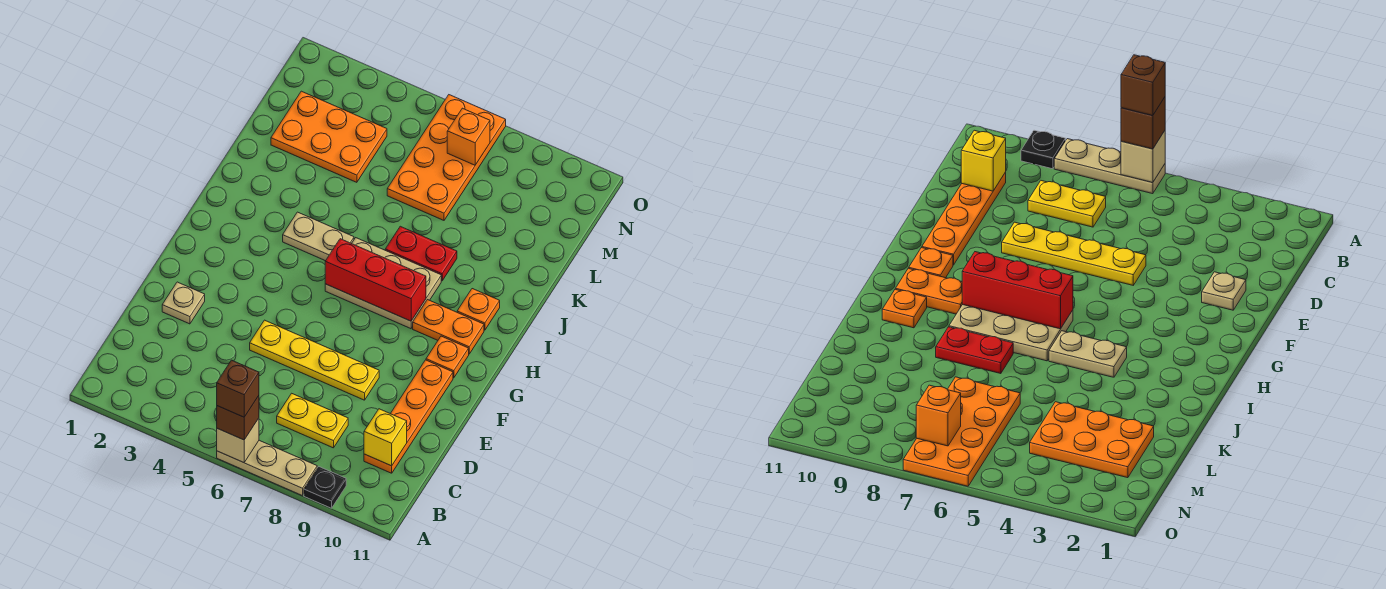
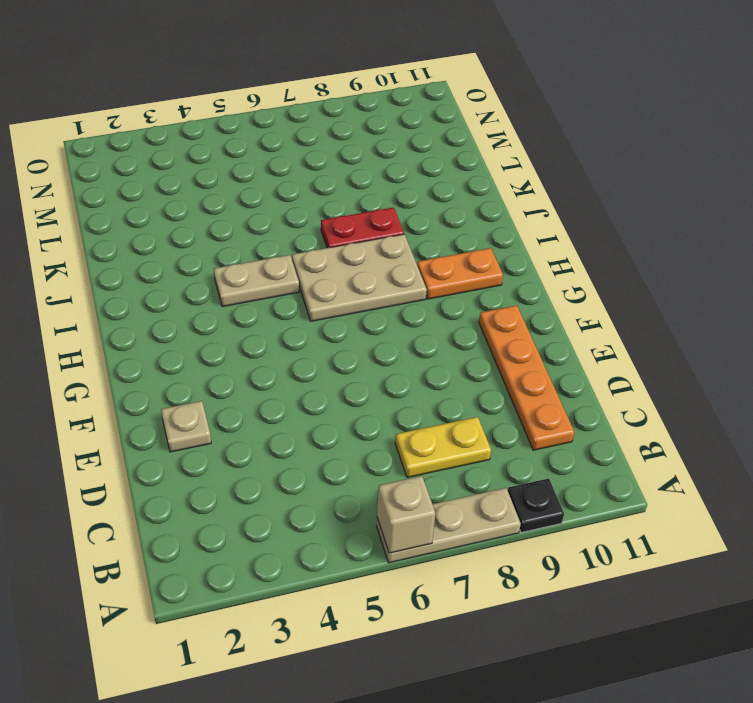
none -> yellow 1x4 plate [250,320,379,400]
none -> orange 1x1 plate [426,336,469,378]
none -> orange 1x1 plate [457,289,500,330]

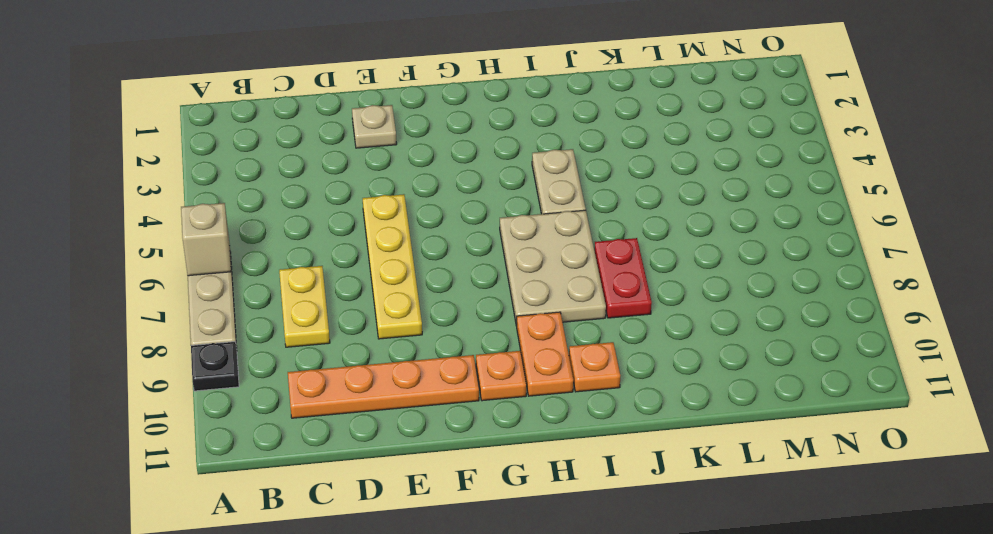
none -> orange 2x3 plate [271,91,387,182]
none -> orange 2x4 plate [387,95,506,220]
none -> yellow 1x1 brick [364,409,407,466]

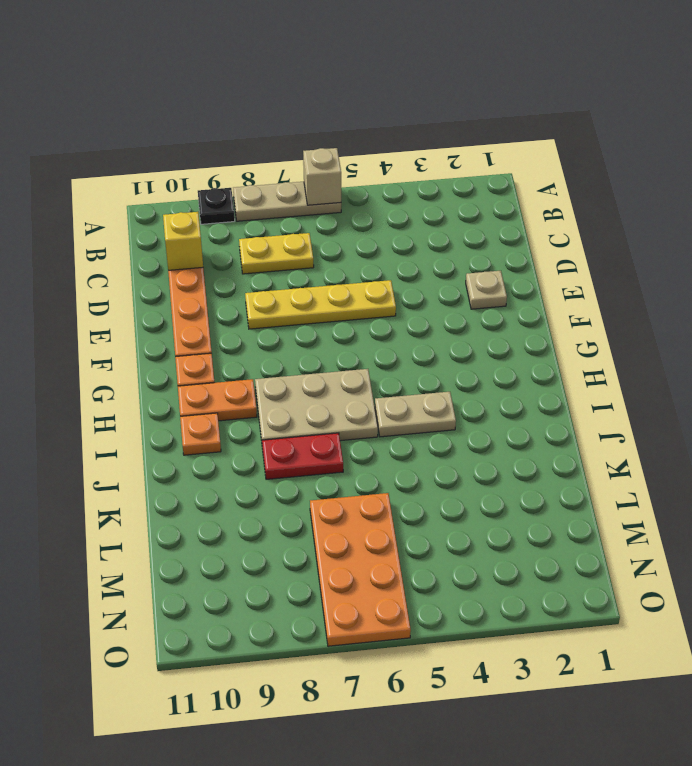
none -> orange 2x3 plate [271,91,387,182]
none -> red 1x3 brick [325,239,426,321]
none -> orange 1x1 brick [447,108,490,165]

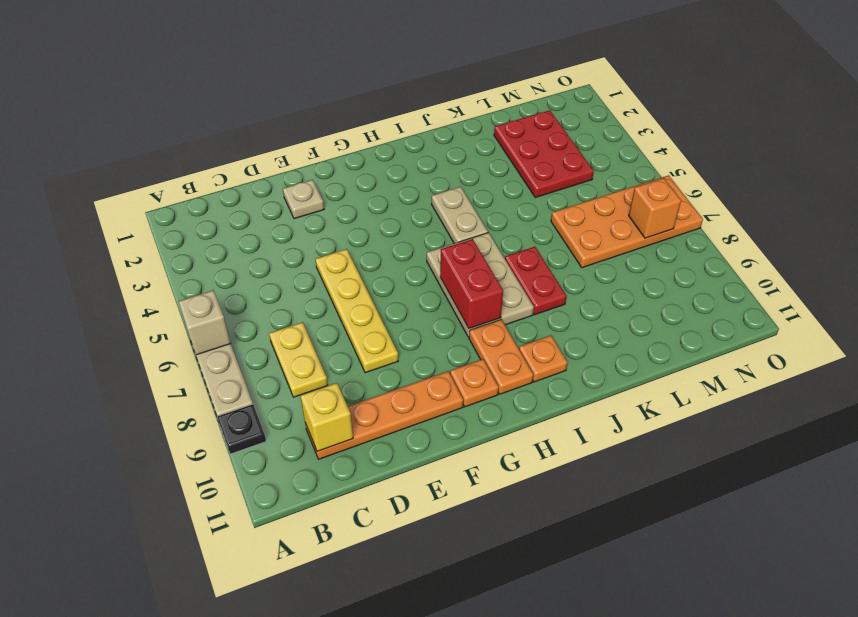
red 1x2 brick [440,239,503,329] -> red 1x3 brick [325,239,426,321]
red 2x3 plate [494,110,594,197] -> orange 2x3 plate [271,91,387,182]
none -> brown 1x1 brick [217,396,259,440]
none -> brown 1x1 brick [217,360,259,417]

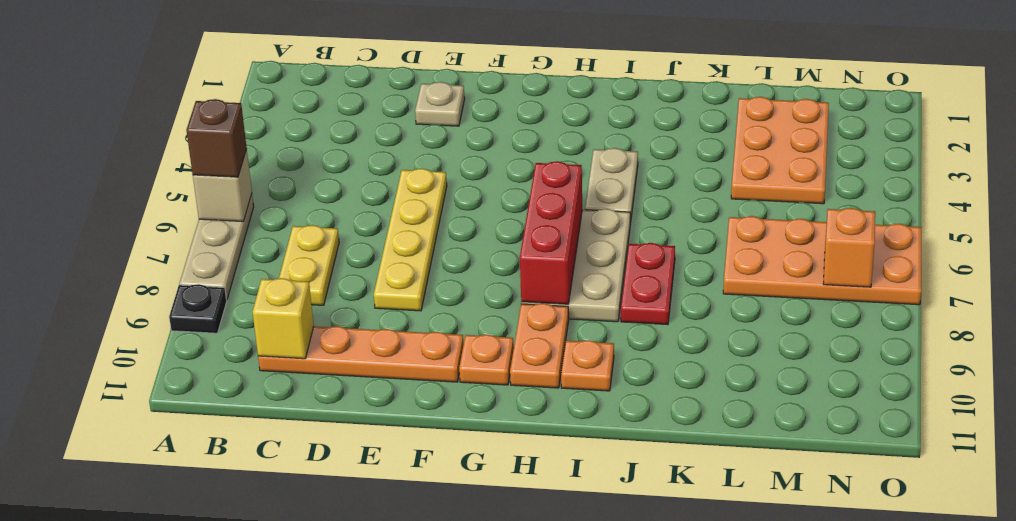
none -> brown 1x1 brick [217,360,259,417]

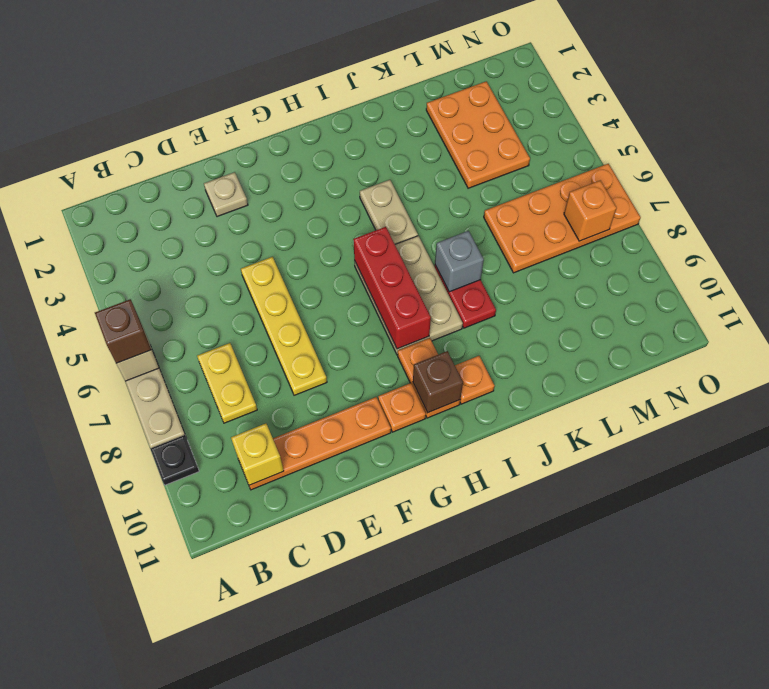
brown 1x1 brick [413,351,463,413] -> brown 1x1 brick moved to [217,360,259,417]
grey 1x1 brick [435,231,484,292] -> none

